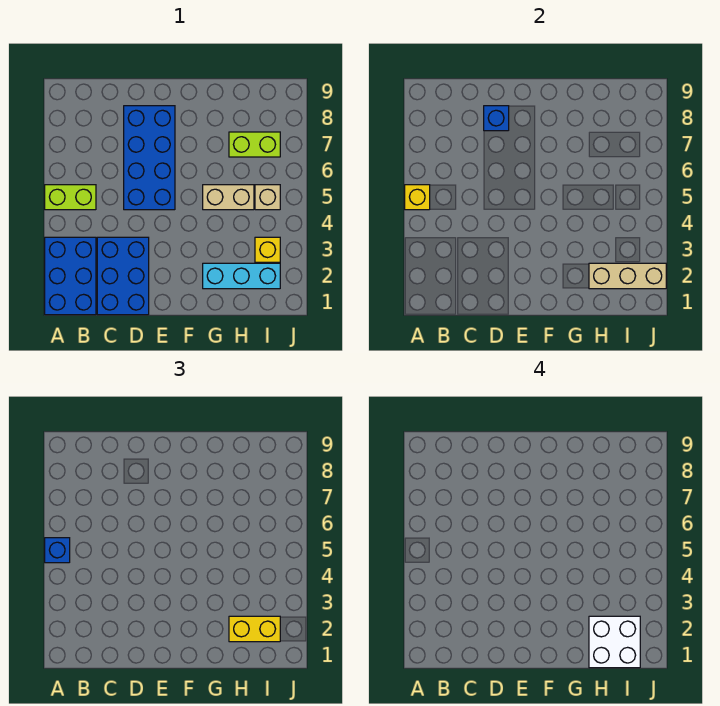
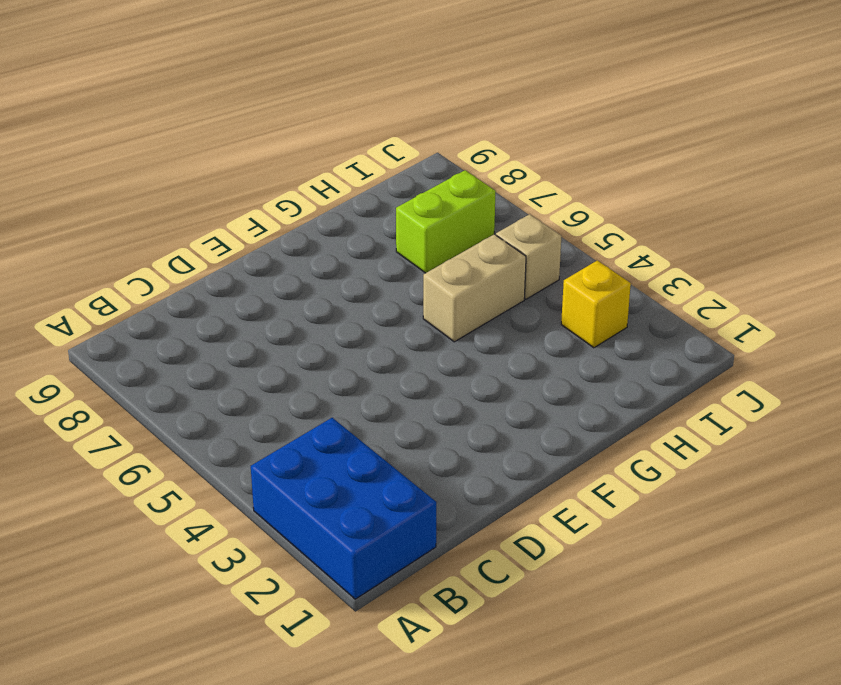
none -> lime 1x2 brick [45,185,96,210]
none -> blue 2x3 brick [97,237,149,315]
none -> blue 2x4 brick [124,106,175,210]

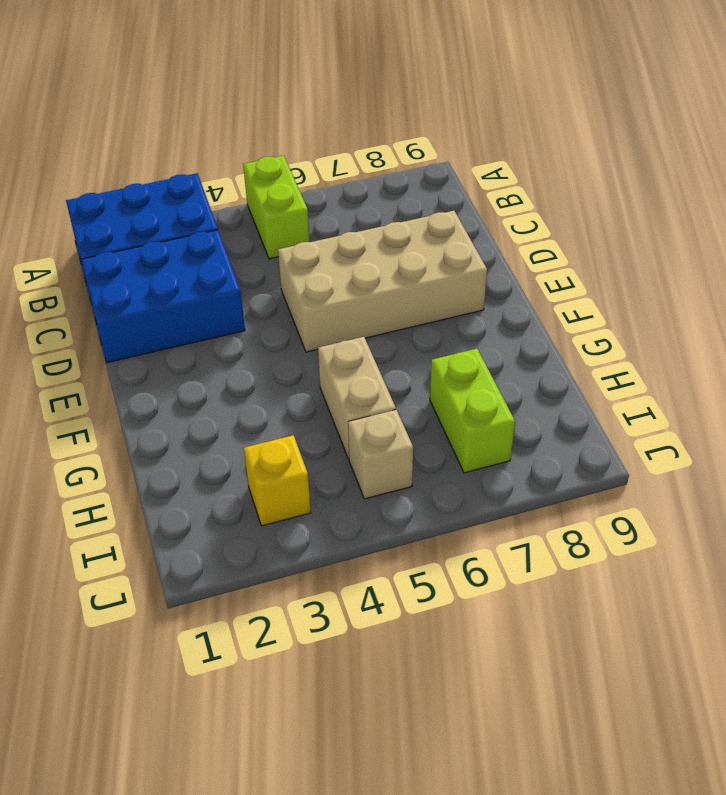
tan 2x4 brick [278,211,487,352] -> blue 2x4 brick [124,106,175,210]
none -> cyan 1x3 brick [203,263,280,289]
none -> yellow 1x1 brick [405,185,430,210]
none -> blue 1x1 brick [484,106,509,131]

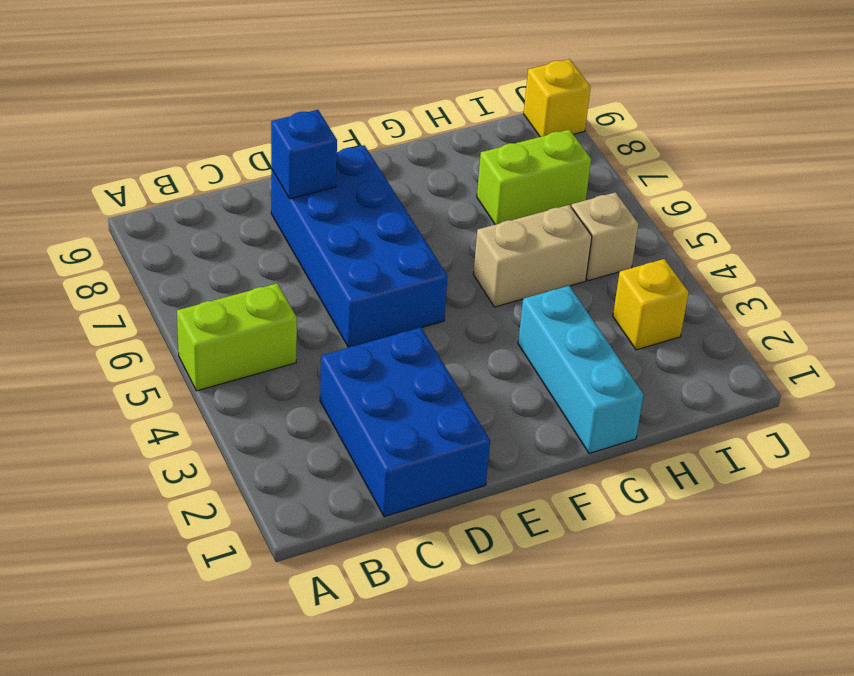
cyan 1x3 brick [518,286,644,454] -> cyan 1x3 brick turned to [203,263,280,289]
yellow 1x1 brick [524,59,591,137] -> yellow 1x1 brick moved to [405,185,430,210]
none -> blue 2x3 brick [45,237,96,315]
none -> tan 1x3 brick [589,263,666,289]
none -> blue 1x1 brick [45,538,70,563]

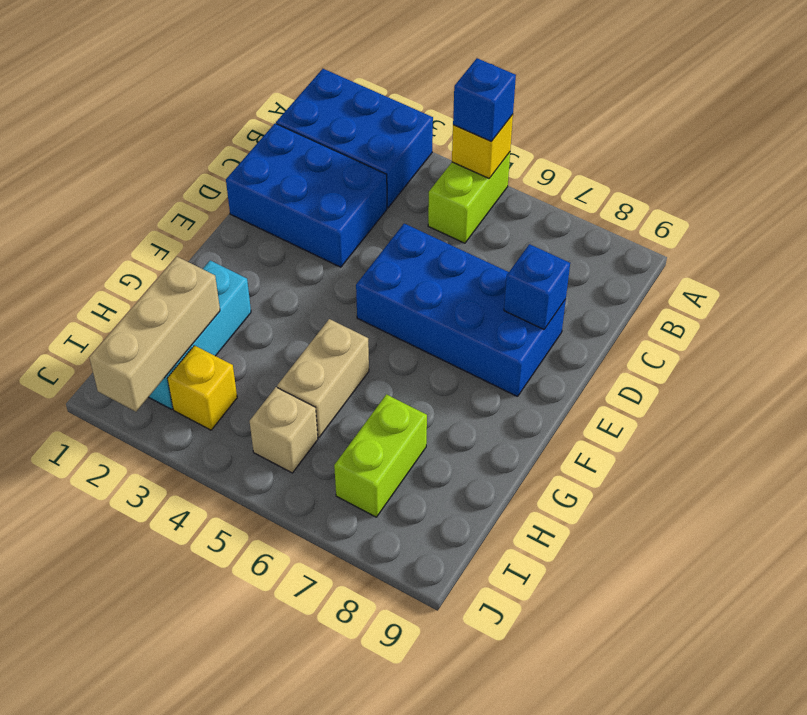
none -> yellow 1x2 brick [229,616,280,642]
none -> white 2x2 brick [589,616,640,668]

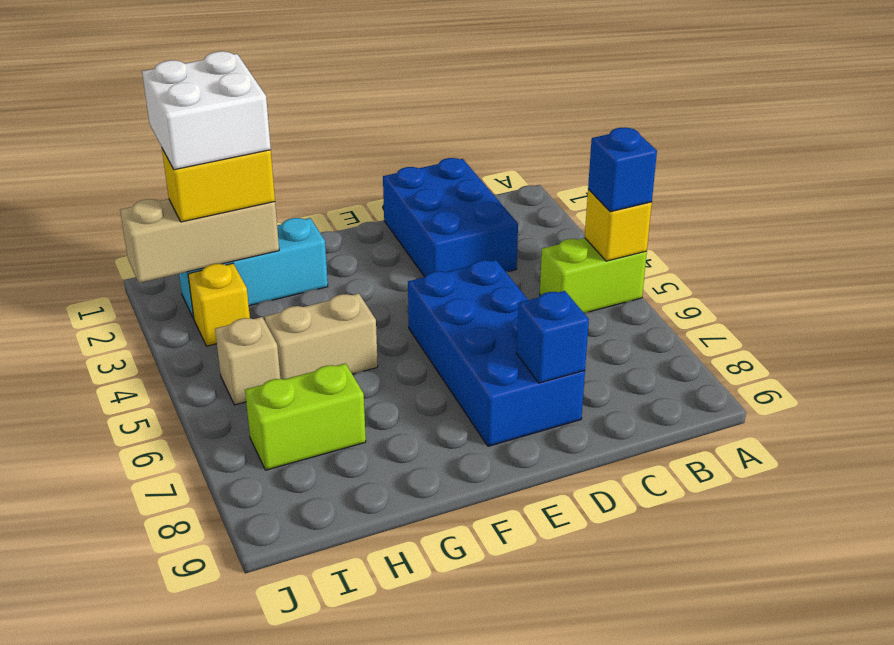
none -> blue 2x3 brick [45,237,96,315]

